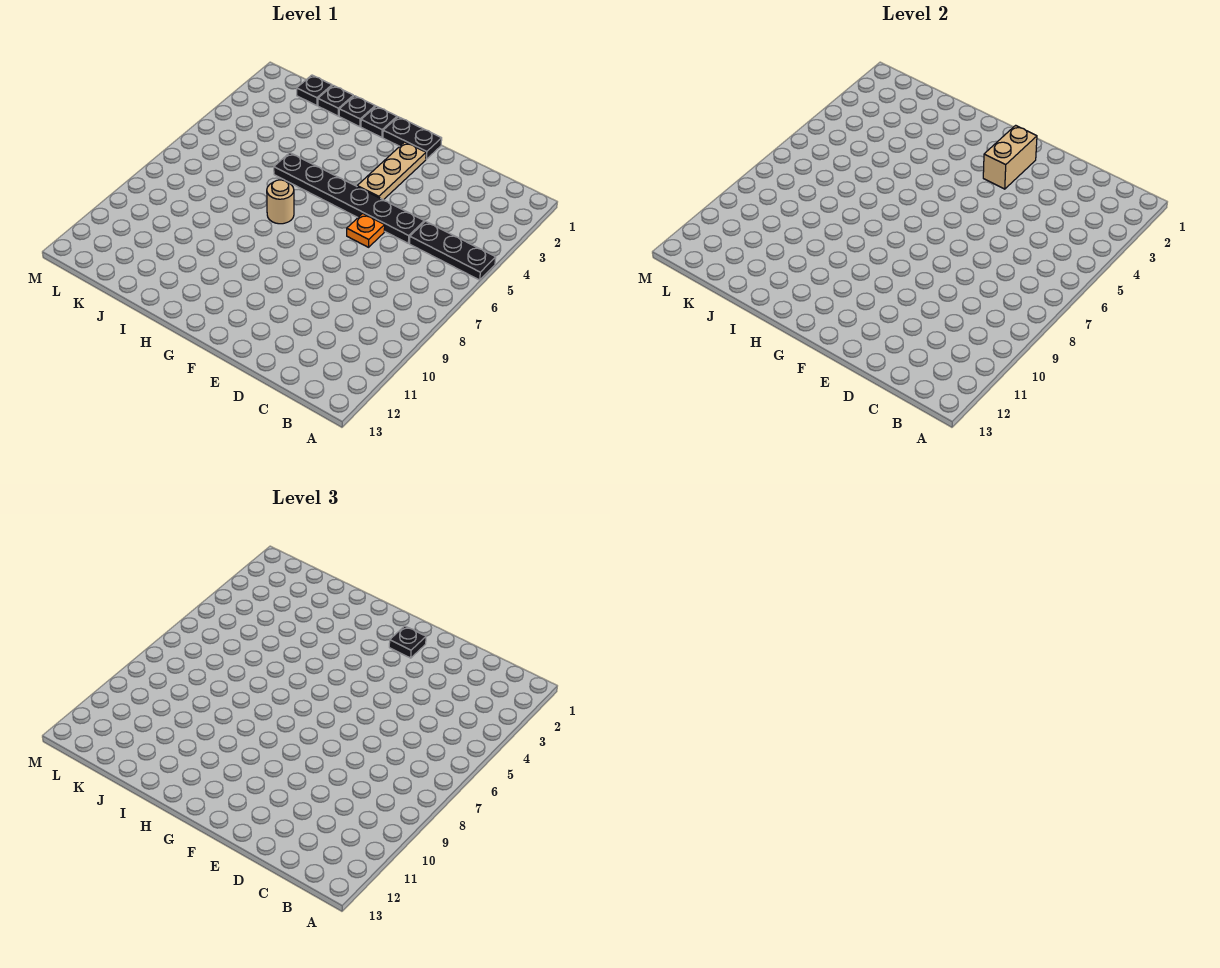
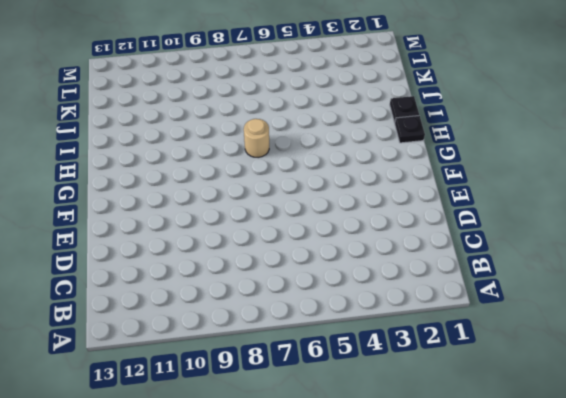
none -> black 1x3 plate [410,221,496,280]
none -> black 1x6 plate [274,153,424,243]
none -> orange 1x1 plate [347,213,385,247]

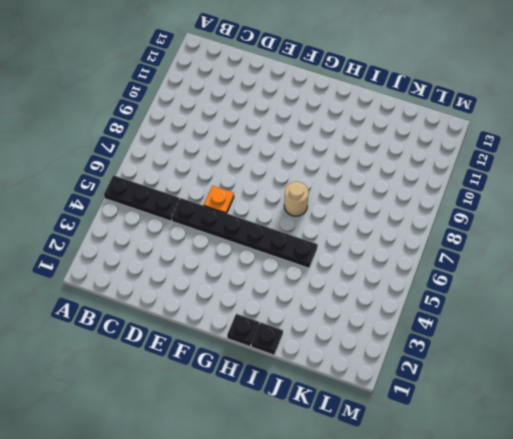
none -> black 1x2 plate [383,117,442,159]
none -> tan 1x3 plate [357,142,426,200]
none -> black 1x1 plate [318,85,353,116]

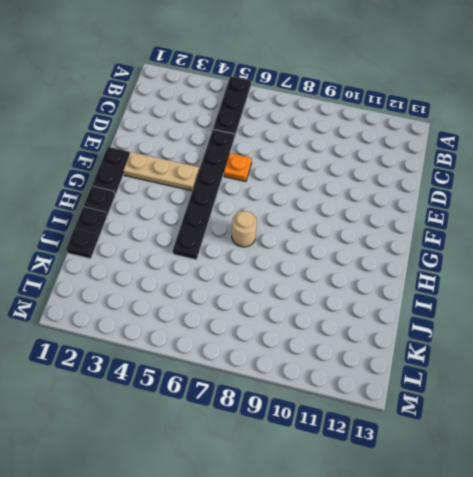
none -> black 1x1 plate [297,75,332,106]
none -> tan 1x2 brick [983,125,1037,189]
none -> black 1x1 plate [389,626,426,658]

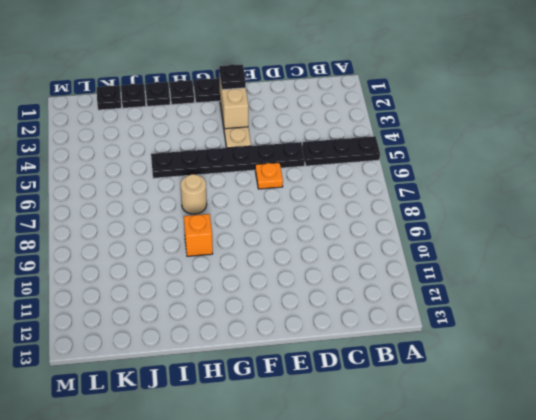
orange 1x1 brick [184,214,213,256] -> none

